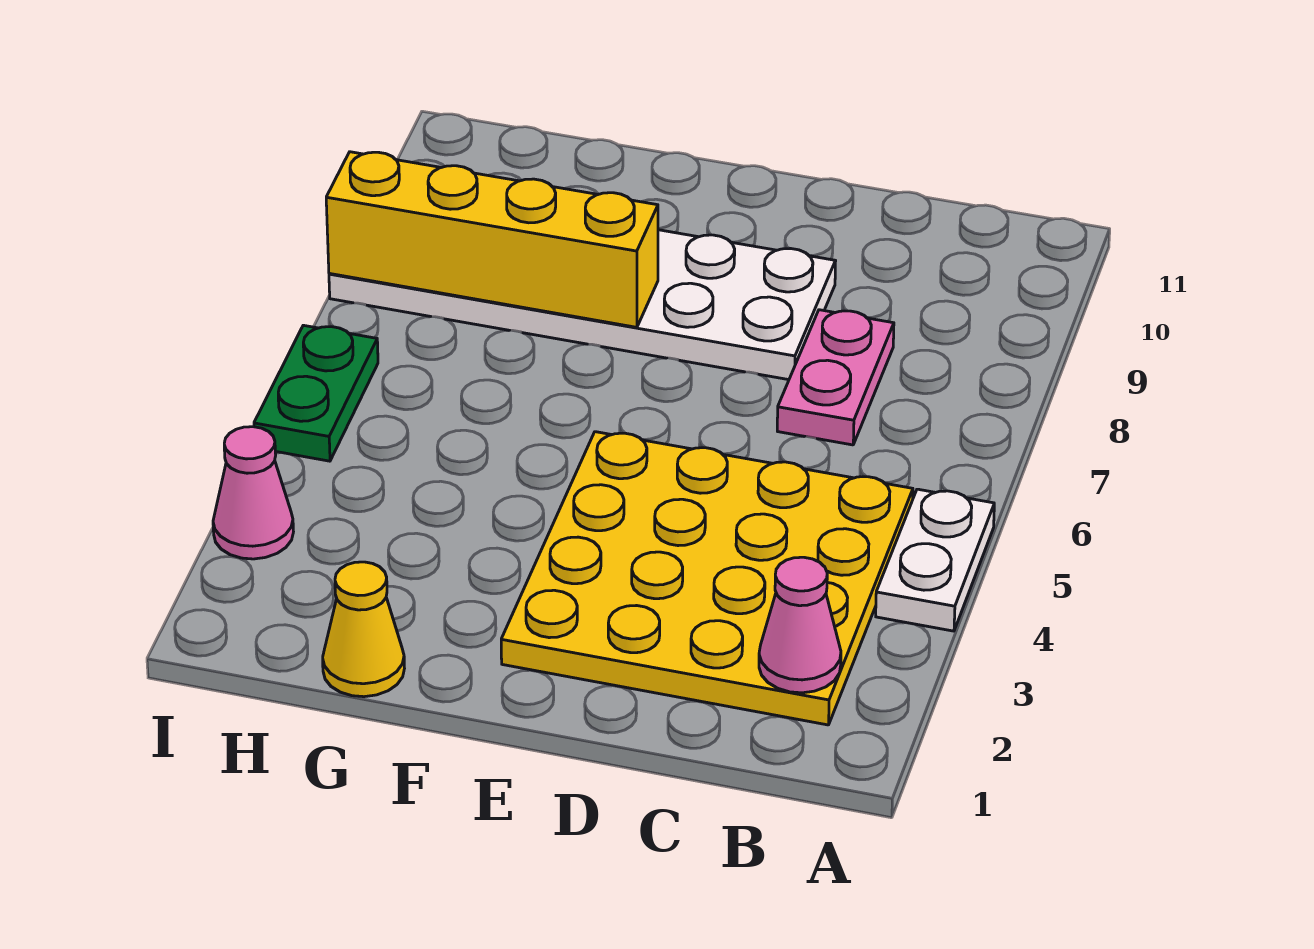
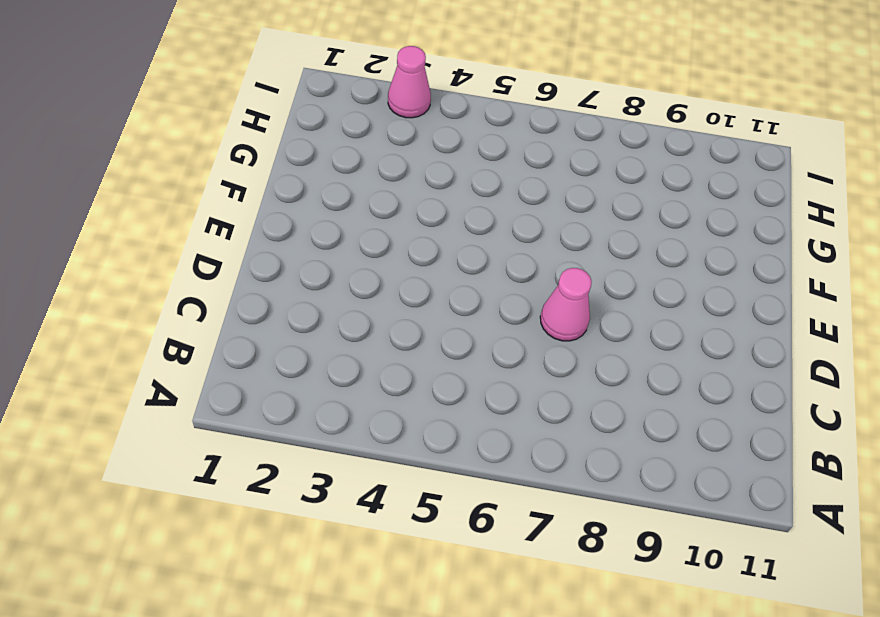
pink 1x1 cone [540,268,592,341] -> pink 1x1 cone moved to [759,557,841,693]
none -> white 1x2 plate [876,489,994,631]
none -> yellow 4x4 plate [501,432,913,725]

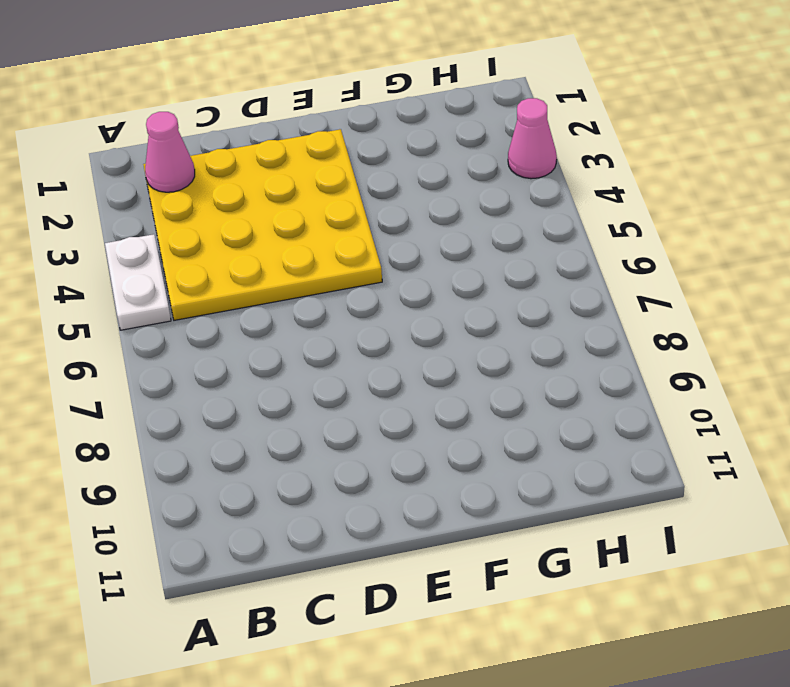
none -> pink 1x2 plate [777,310,894,445]
none -> white 2x6 plate [329,230,836,380]

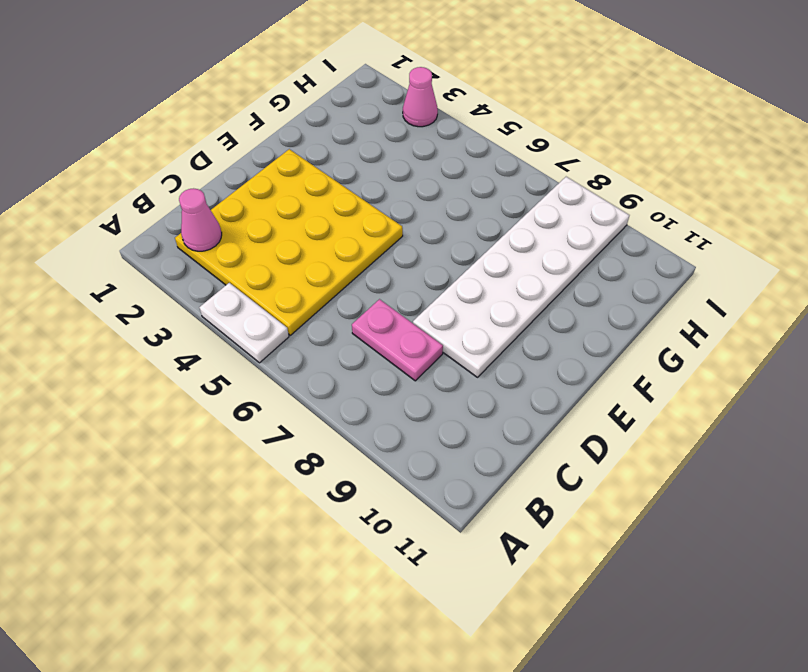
none -> yellow 1x1 cone [323,562,404,697]
none -> green 1x2 plate [254,325,378,461]

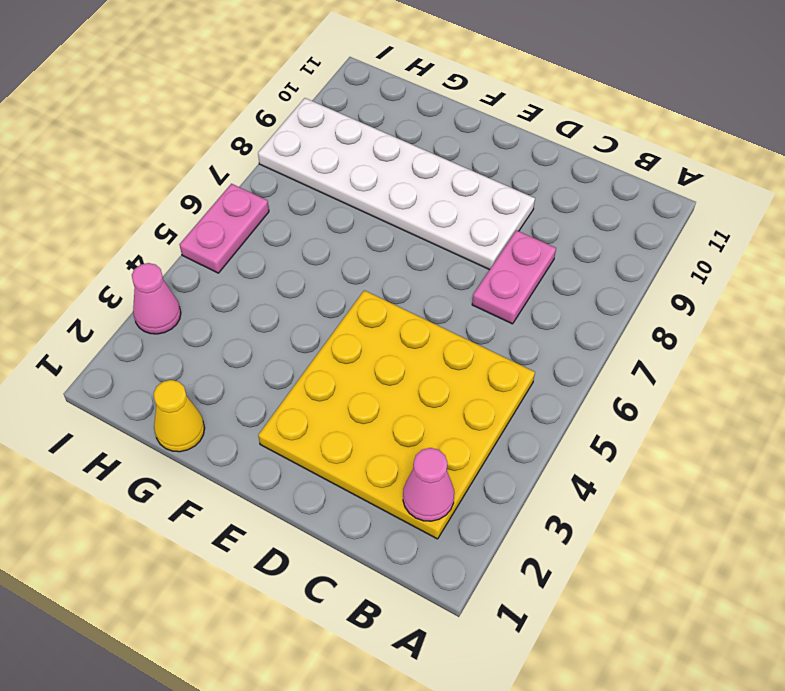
pink 1x2 plate [180,184,269,273] -> green 1x2 plate [254,325,378,461]
none -> white 1x2 plate [876,489,994,631]
none -> yellow 1x4 brick [326,152,658,327]

